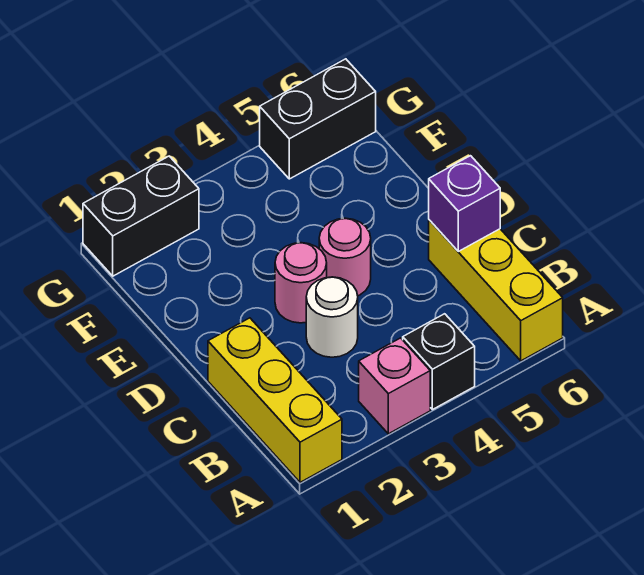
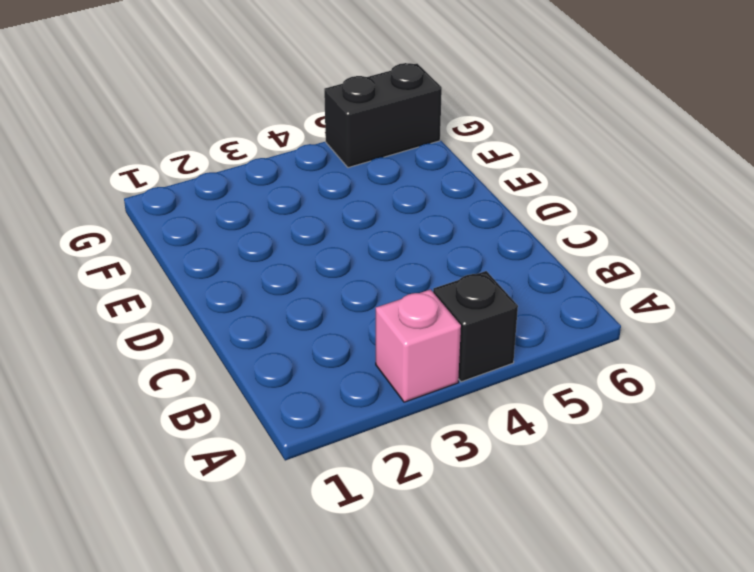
none -> yellow 1x3 brick [208,318,342,482]
none -> yellow 1x3 brick [429,220,563,361]

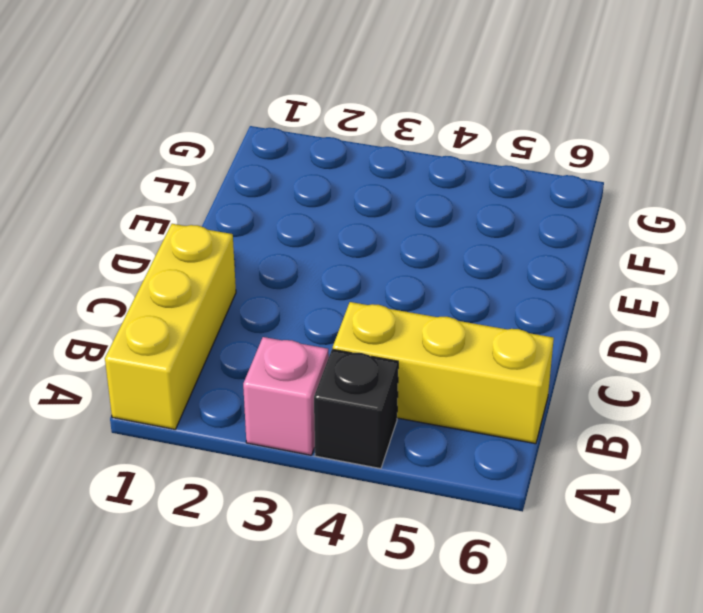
yellow 1x3 brick [333,302,554,444] -> yellow 1x3 brick turned to [429,220,563,361]
none -> white 1x1 round brick [306,277,358,357]
none -> pink 1x1 round brick [275,243,327,323]

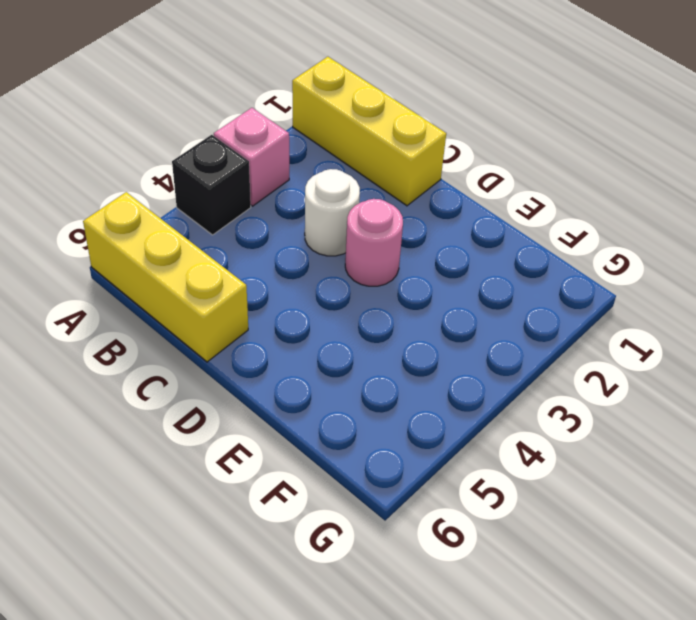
none -> pink 1x1 round brick [319,218,371,296]
none -> black 1x2 brick [83,156,199,276]

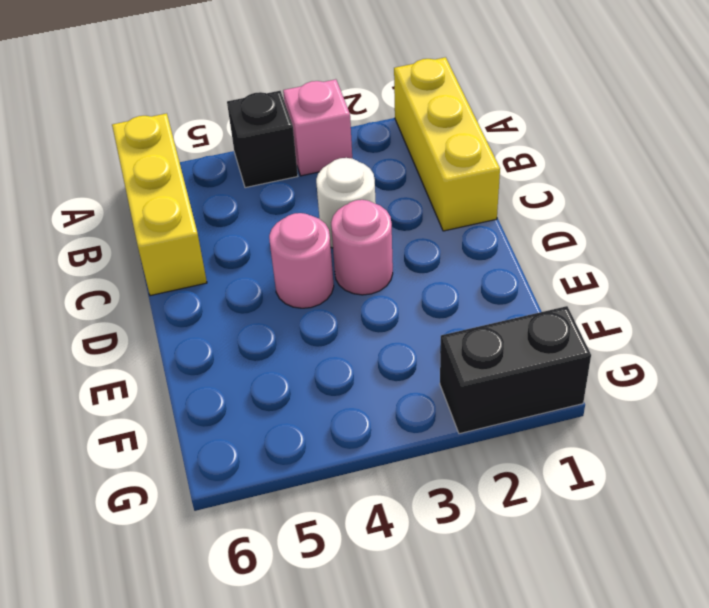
none -> black 1x2 brick [260,59,376,179]
none -> purple 1x1 brick [429,156,500,251]

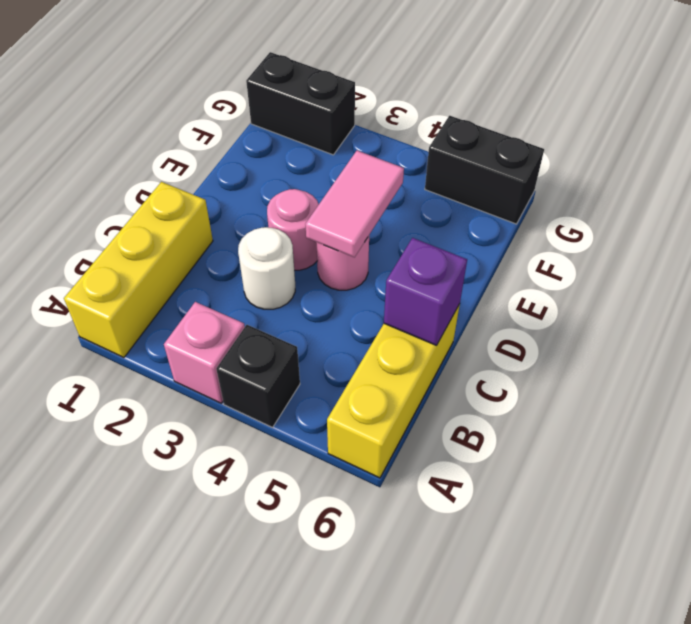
pink 1x2 tile [305,151,404,257] -> none

